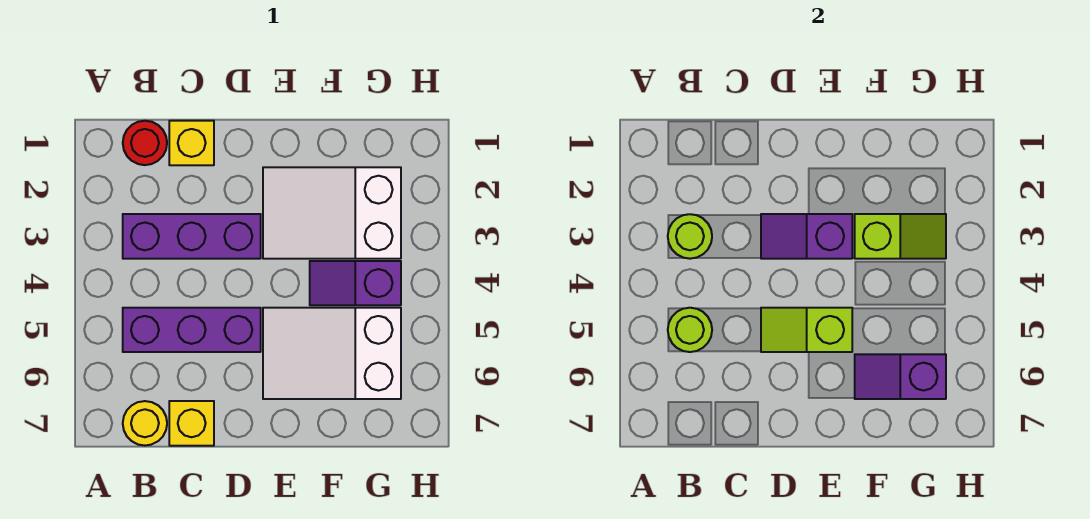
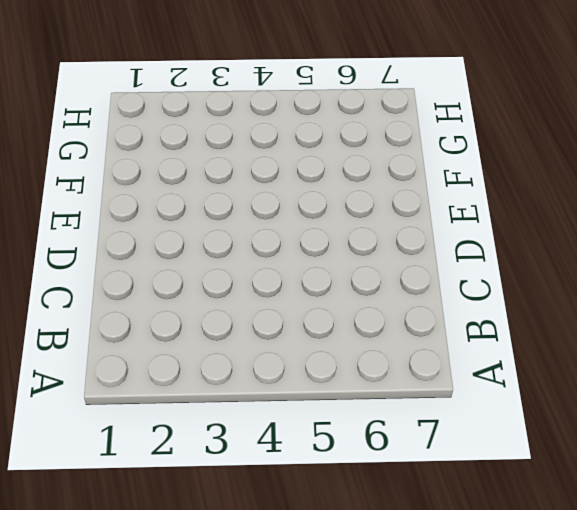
none -> red 1x1 round brick [123,121,167,165]
none -> purple 1x3 brick [123,214,261,259]
none -> purple 1x3 brick [123,308,261,352]

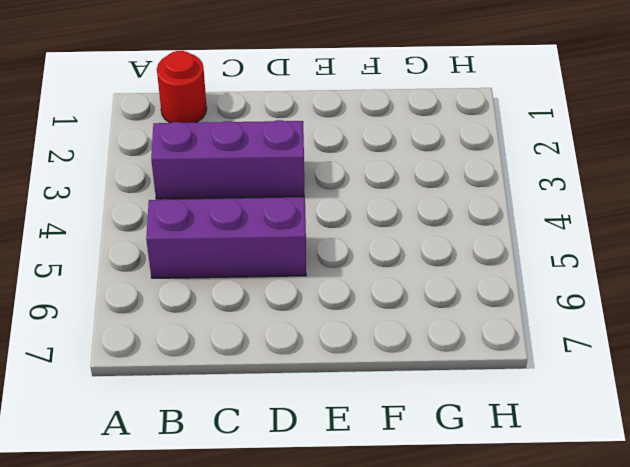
none -> yellow 1x1 round brick [123,401,167,446]
none -> yellow 1x1 brick [169,121,214,165]
none -> yellow 1x1 brick [169,401,214,446]

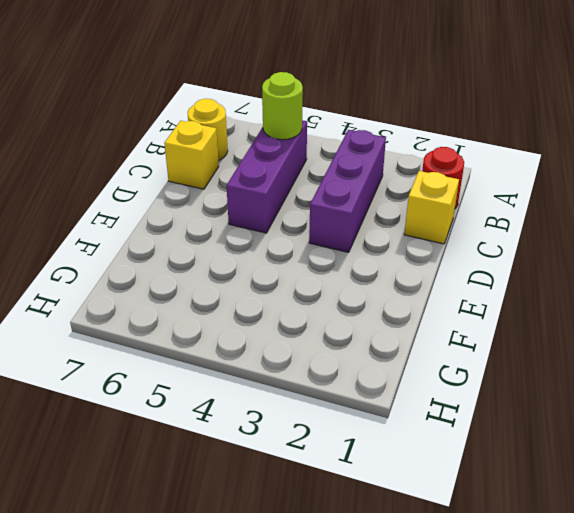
none -> white 2x3 slope [263,167,401,259]
none -> white 2x3 slope [263,308,401,399]
none -> purple 1x2 slope [310,261,401,305]

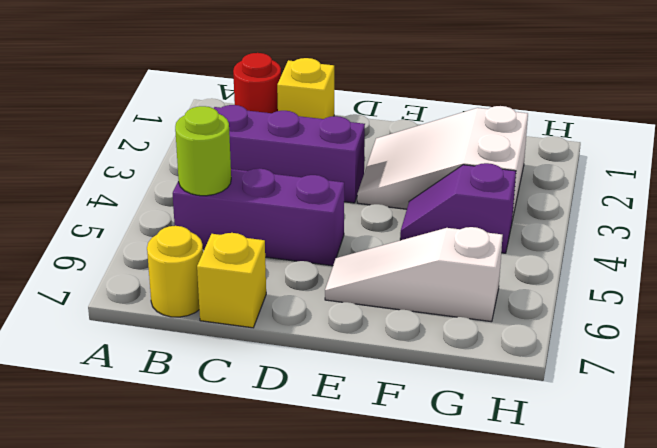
white 1x3 slope [325,227,503,322] -> white 2x3 slope [263,308,401,399]
none -> lime 1x1 round brick [668,214,712,259]
none -> purple 1x2 slope [761,214,852,259]
none -> lime 1x2 slope [761,308,852,352]

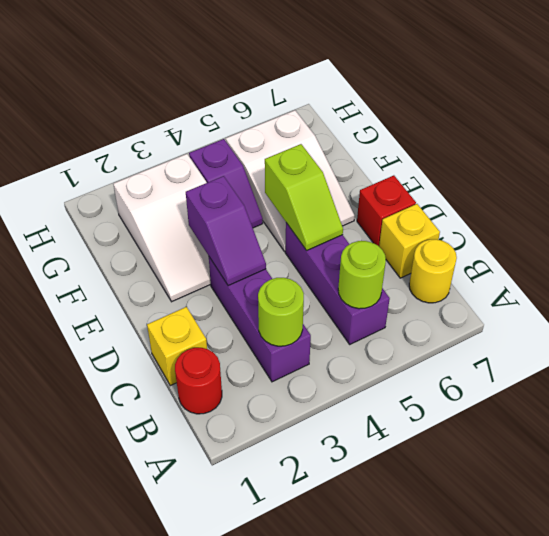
red 1x1 brick [357,175,416,246] -> none
none -> lime 1x2 slope [855,214,946,259]
none -> purple 1x2 slope [855,354,946,399]

